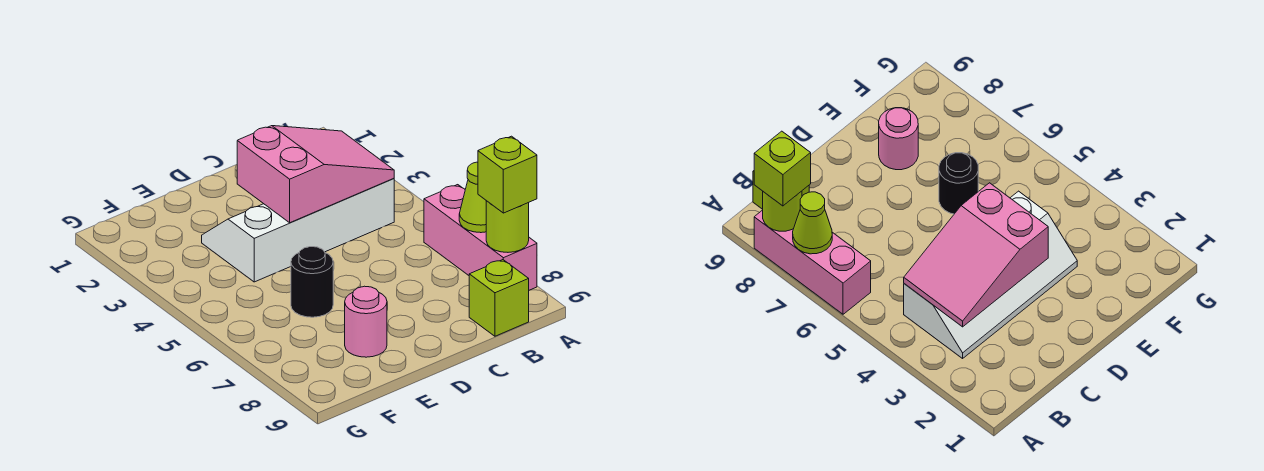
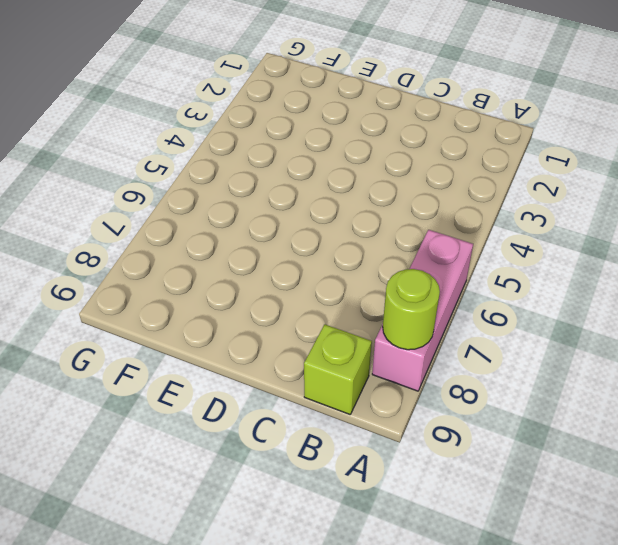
none -> white 2x4 slope [202,178,394,282]
none -> black 1x1 round brick [291,247,333,317]

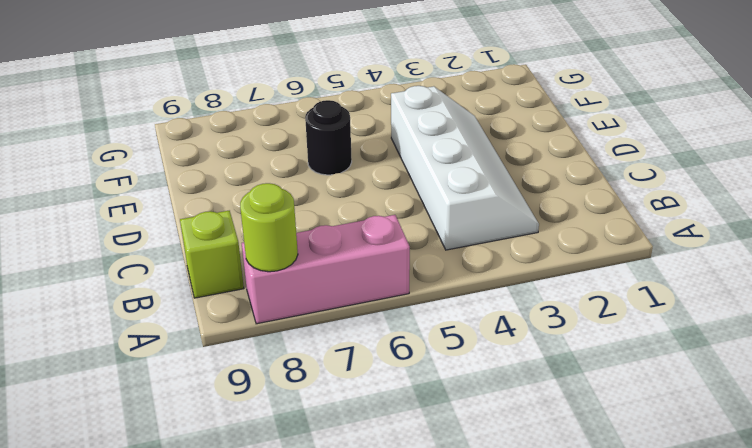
none -> pink 1x1 round brick [345,286,387,357]
none -> lime 1x1 cone [459,162,486,233]

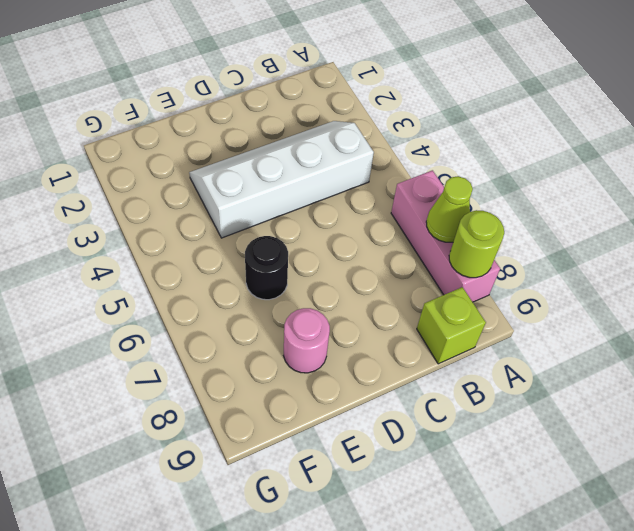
none -> pink 2x3 slope [237,126,394,223]
none -> lime 1x1 brick [478,136,537,213]

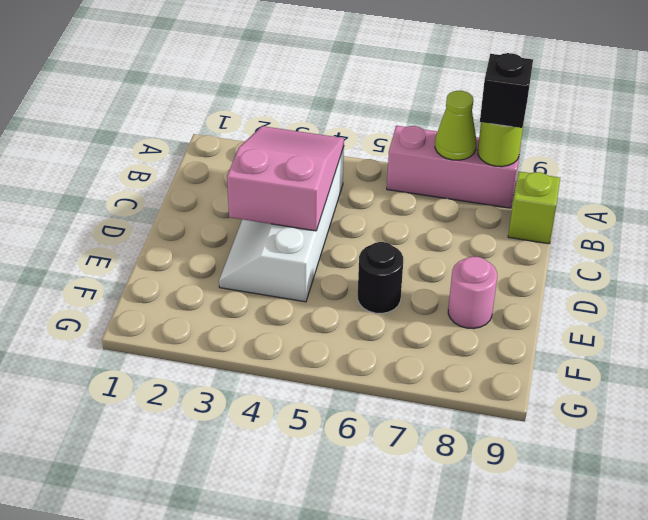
black 1x1 brick [480,53,533,128] -> lime 1x1 brick [478,136,537,213]

